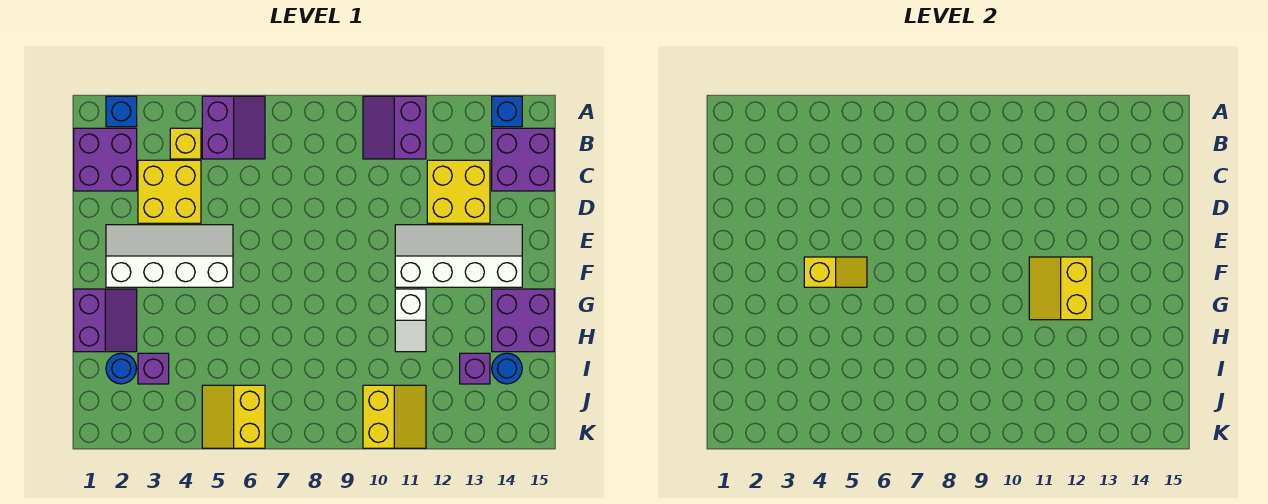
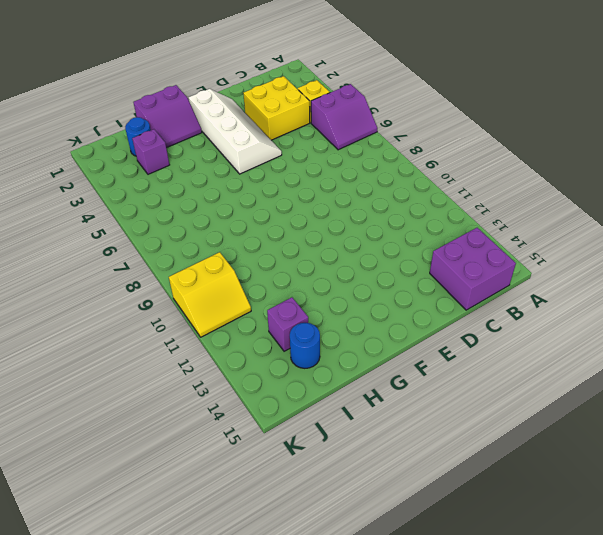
none -> blue 1x1 brick [106,96,137,127]
none -> purple 2x2 slope [363,96,426,159]
none -> blue 1x1 brick [492,96,522,127]

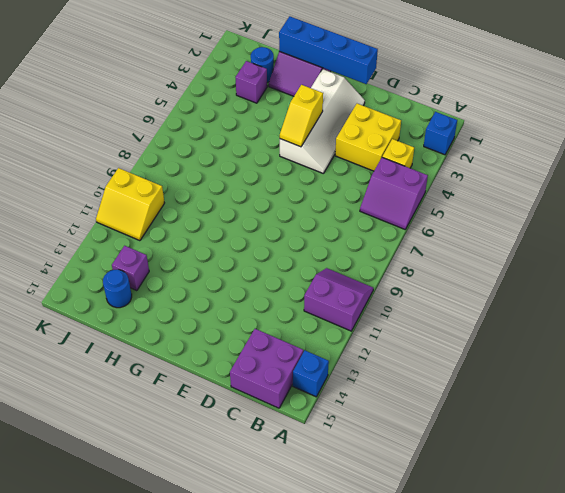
blue 1x4 brick [279,16,378,84] -> none
none -> purple 2x2 brick [74,128,137,191]
none -> yellow 2x2 brick [427,160,490,223]
none -> white 2x4 slope [395,225,522,287]

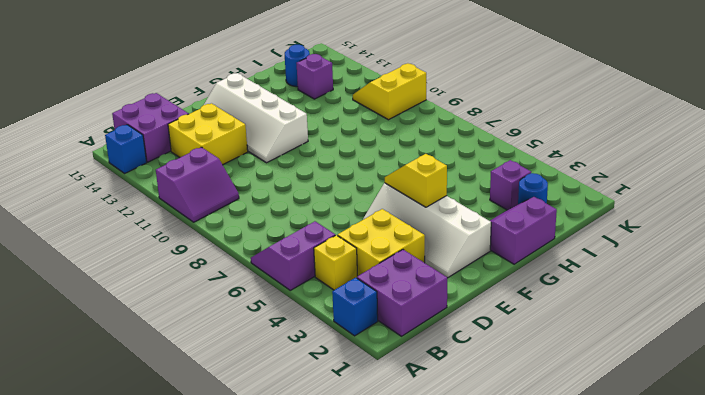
none -> white 1x2 slope [395,289,426,352]
none -> purple 2x2 brick [492,289,554,352]
none -> yellow 2x2 slope [202,385,265,448]

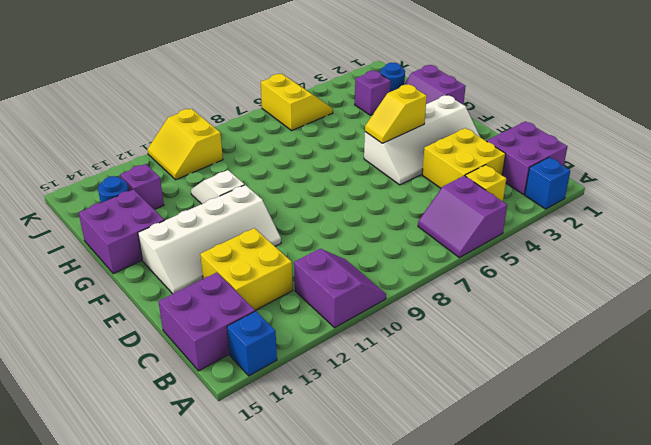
none -> yellow 2x2 slope [1029,257,1092,320]

